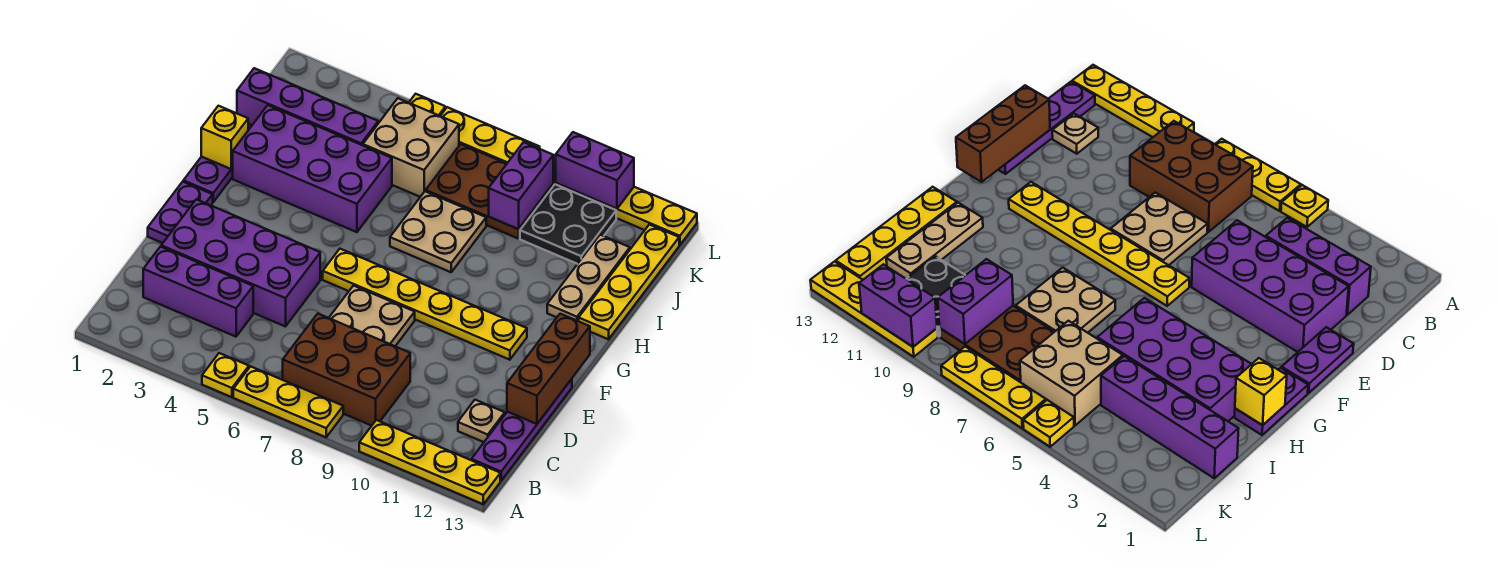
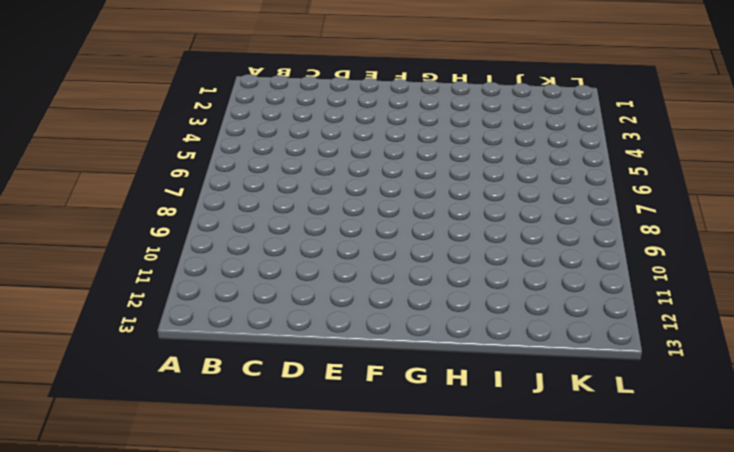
none -> yellow 1x1 plate [202,353,249,397]
none -> yellow 1x3 plate [233,366,343,437]
none -> yellow 1x4 plate [359,420,500,504]

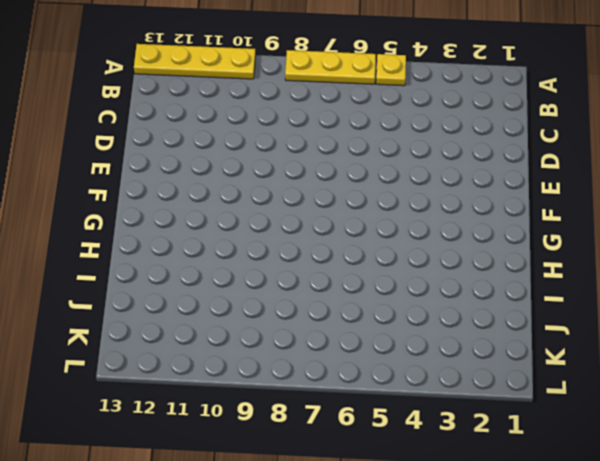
none -> brown 2x3 brick [283,314,410,426]
none -> purple 1x4 plate [471,379,572,481]
none -> purple 1x3 brick [143,247,253,337]

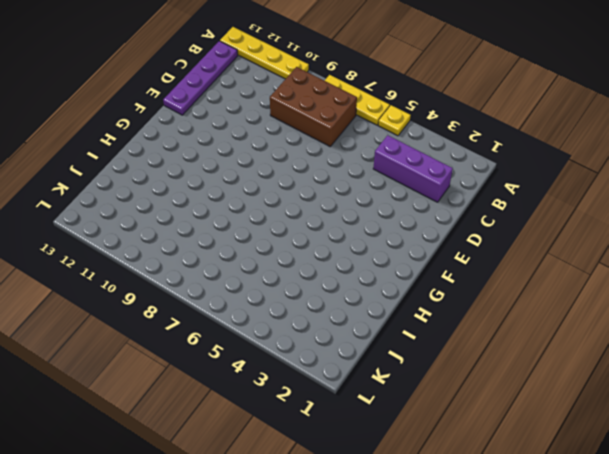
none -> tan 1x1 plate [458,400,505,442]
none -> purple 2x4 brick [161,199,320,327]
none -> tan 2x2 plate [329,286,415,346]

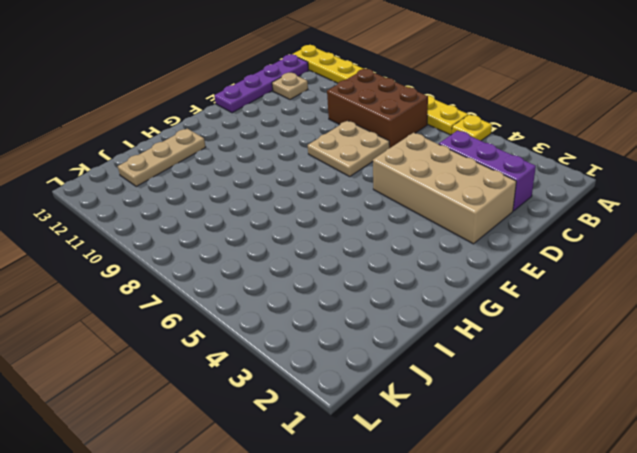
tan 2x4 brick [373,133,516,244] -> purple 2x4 brick [161,199,320,327]
none -> purple 1x2 plate [148,182,213,243]
none -> yellow 1x6 plate [323,249,527,360]
none -> purple 1x2 plate [183,157,233,202]

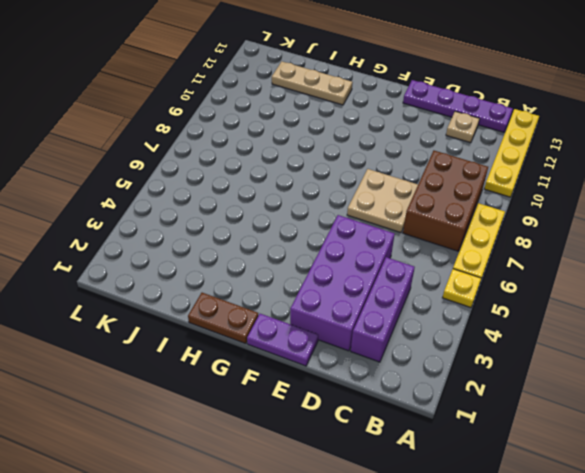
brown 1x2 plate [188,293,258,344] -> purple 1x2 plate [183,157,233,202]
none -> yellow 1x6 plate [323,249,527,360]
none -> purple 2x4 brick [233,105,392,232]
none -> tan 2x2 plate [390,191,486,272]

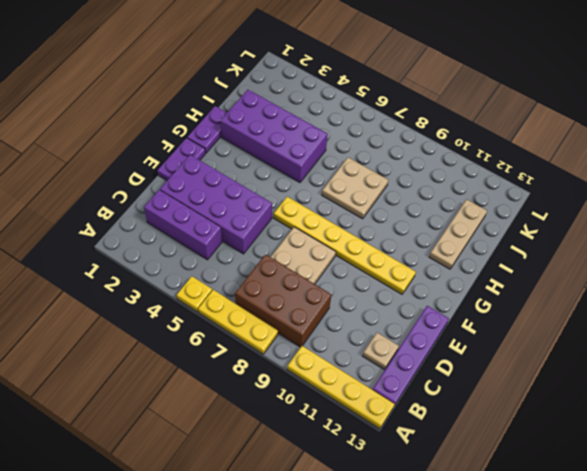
none -> yellow 1x4 plate [579,224,679,339]
none -> purple 1x4 brick [237,68,378,145]
none -> tan 2x2 brick [363,98,459,197]

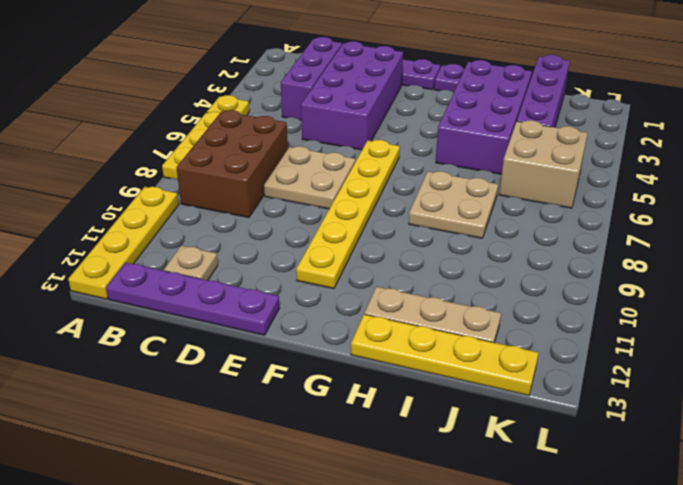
none -> brown 2x3 plate [426,144,553,239]
none -> black 2x2 plate [520,184,616,264]
none -> yellow 1x1 plate [409,94,445,116]

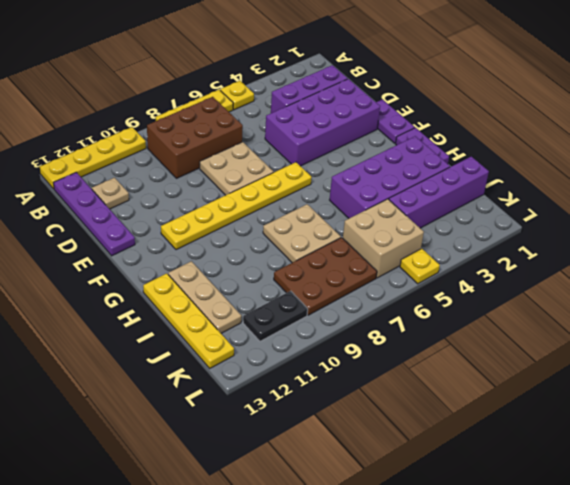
black 1x2 plate [243,291,308,341] -> black 2x2 plate [520,184,616,264]
none -> yellow 1x3 plate [441,107,540,164]
none -> yellow 1x4 plate [556,183,697,245]
none -> brown 1x3 brick [507,314,590,424]

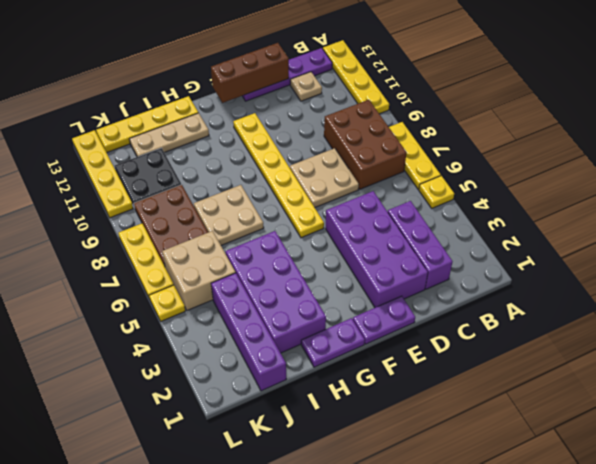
none -> yellow 1x1 brick [201,106,248,169]
none -> purple 1x2 brick [489,142,553,229]
none -> purple 1x2 brick [556,132,634,209]

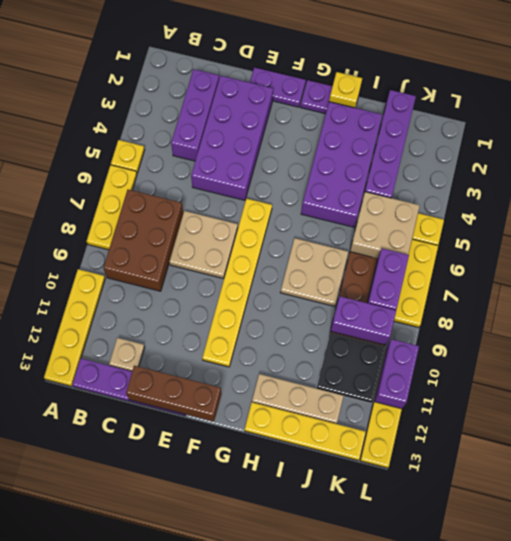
purple 1x2 brick [367,249,409,310] -> none

